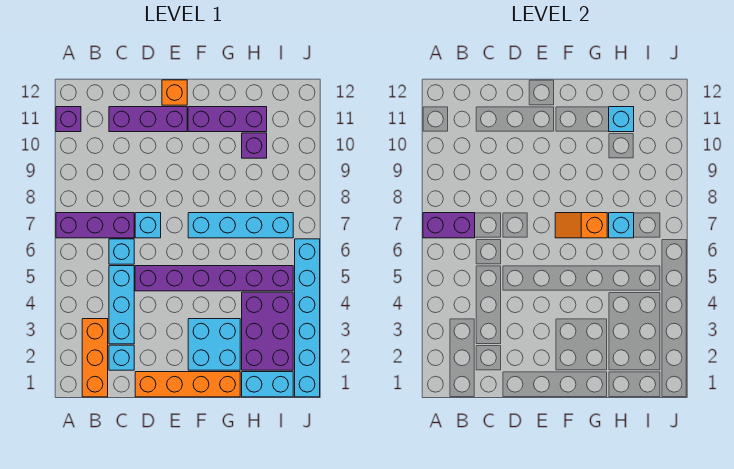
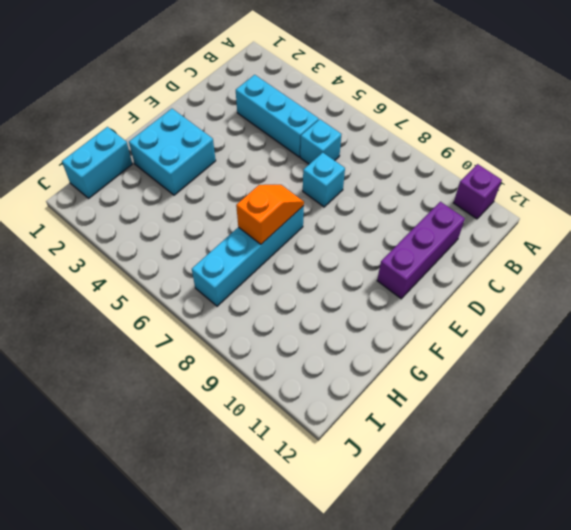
none -> purple 1x3 brick [56,213,134,238]
none -> orange 1x3 brick [82,319,108,397]
none -> cyan 1x1 brick [109,345,134,370]

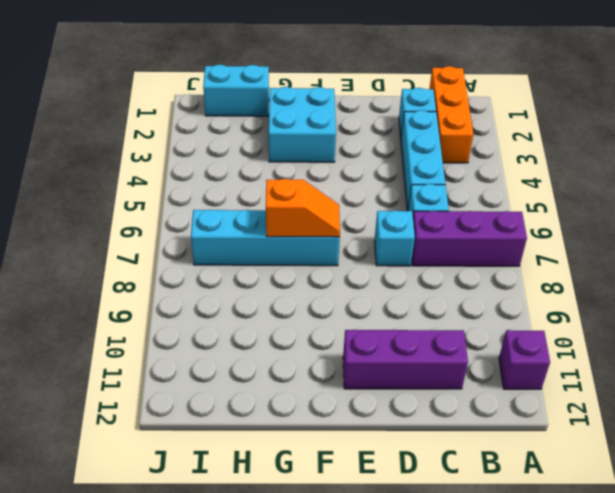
none -> orange 1x4 brick [135,372,240,397]
none -> purple 1x6 brick [135,266,293,291]
none -> orange 1x1 brick [162,80,187,105]

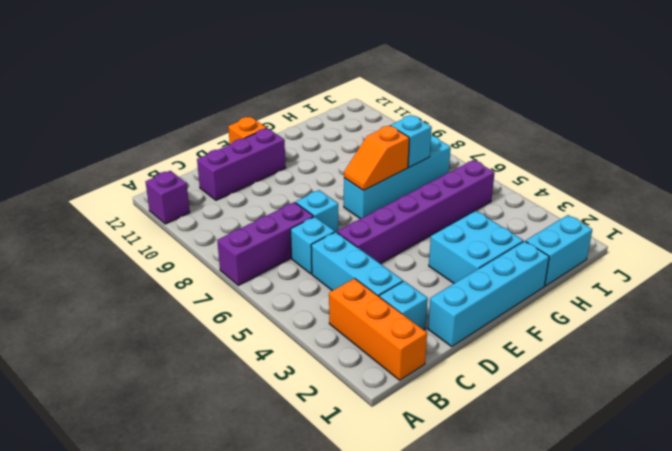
cyan 1x4 brick [428,241,549,347] -> orange 1x4 brick [135,372,240,397]
none -> purple 1x3 brick [188,107,267,132]
none -> purple 2x3 brick [242,292,293,370]
none -> purple 1x1 brick [242,133,267,158]

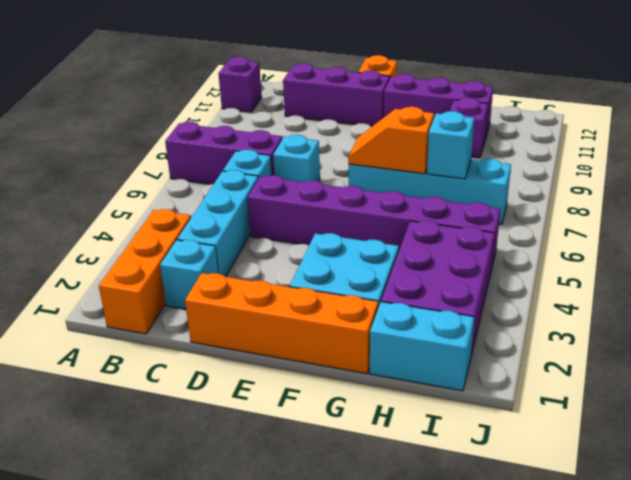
none -> cyan 1x6 brick [295,239,320,397]
none -> purple 1x2 brick [423,213,475,238]
none -> cyan 1x1 brick [609,107,634,132]

